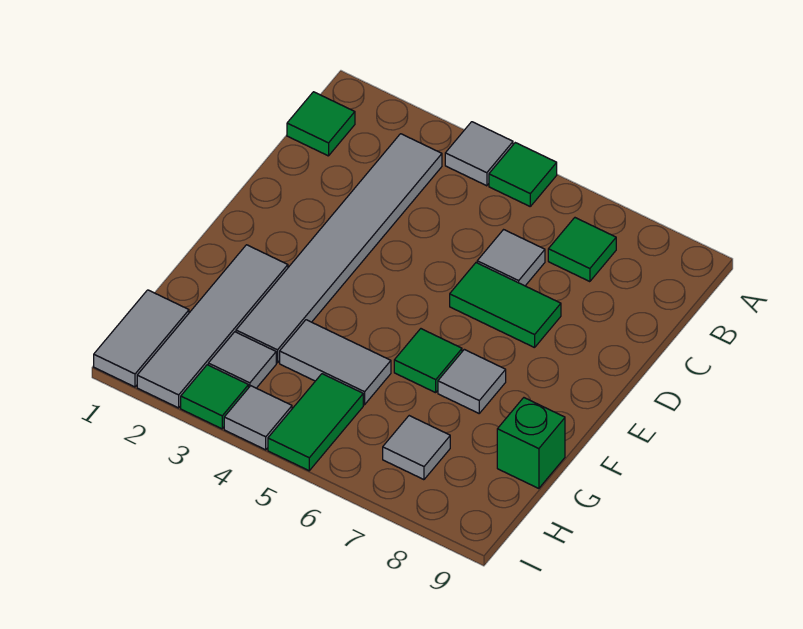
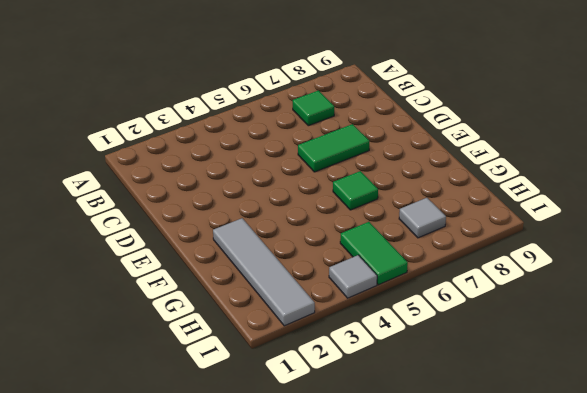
none -> grey 1x1 tile [445,122,513,186]
none -> green 1x1 tile [489,143,557,206]
none -> green 1x1 tile [287,92,355,156]

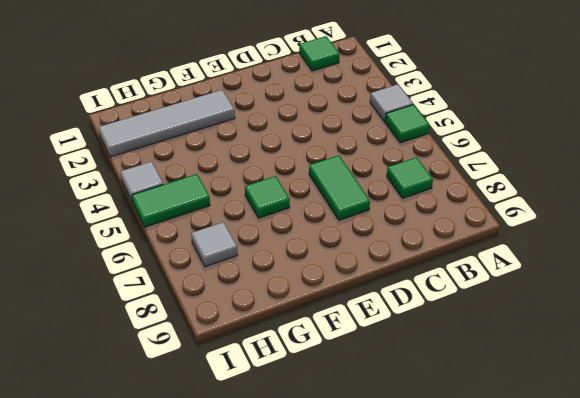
none -> grey 1x6 tile [236,134,442,363]
none -> grey 1x1 tile [477,230,545,286]
none -> grey 1x1 tile [438,349,506,413]

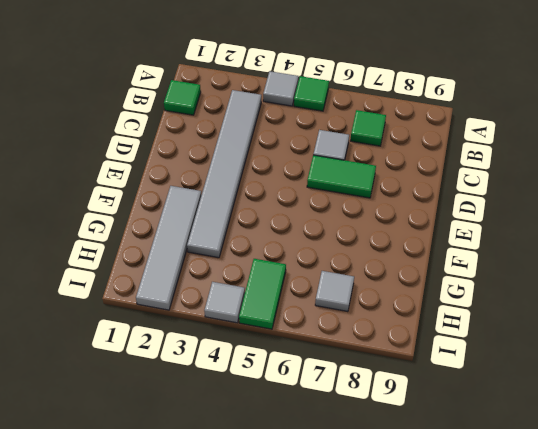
none -> green 1x1 tile [394,329,462,393]
none -> grey 1x1 tile [438,349,506,413]
none -> grey 1x2 tile [280,320,391,405]

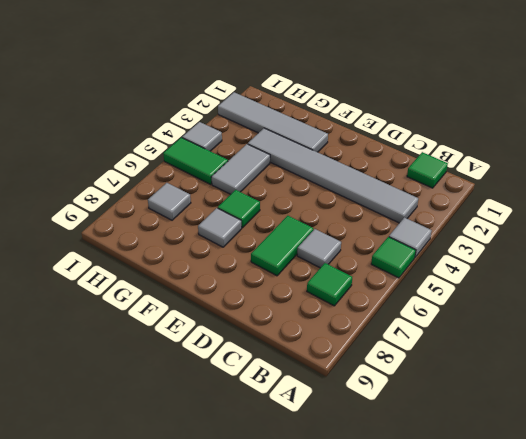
none -> green 1x1 brick [497,398,565,488]
none -> grey 1x2 tile [94,290,189,387]
none -> grey 1x1 tile [208,332,276,388]

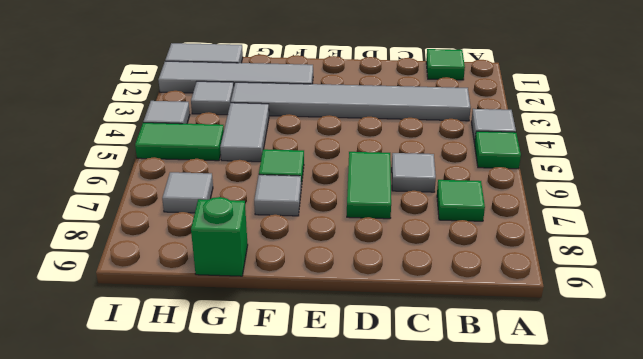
none -> green 1x1 tile [181,365,249,429]

